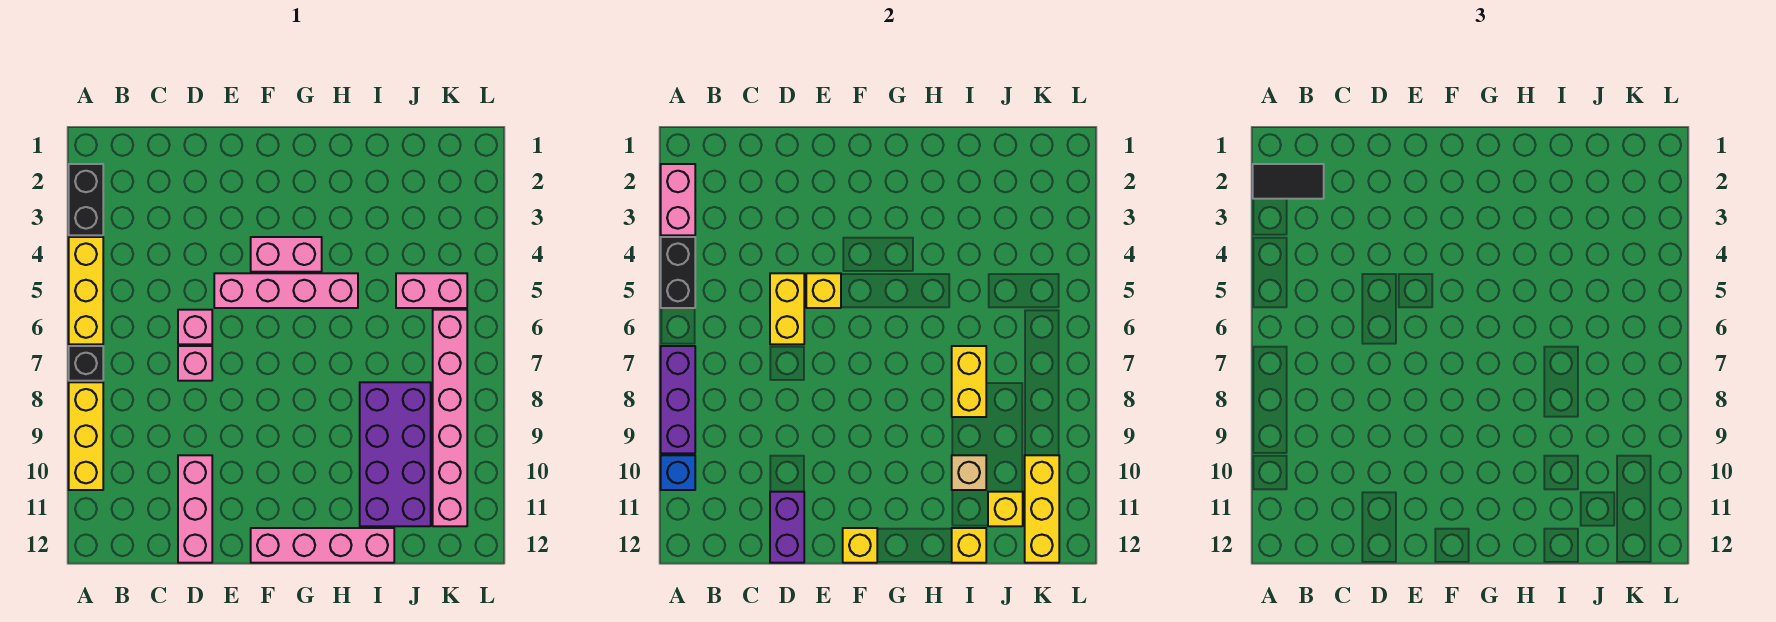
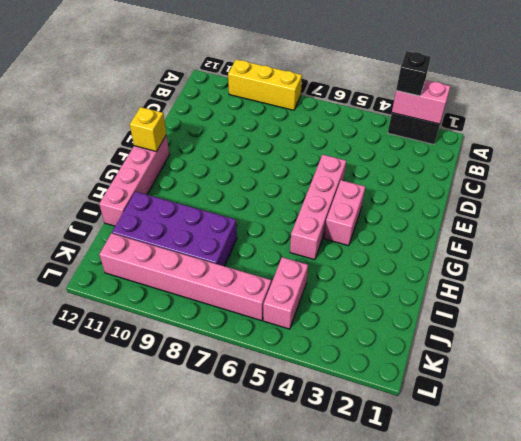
black 1x1 brick [396,51,431,96] -> black 1x1 brick moved to [69,346,103,381]
none -> yellow 1x3 brick [69,237,103,344]
none -> pink 1x1 brick [178,310,212,344]
none -> pink 1x1 brick [178,346,212,381]

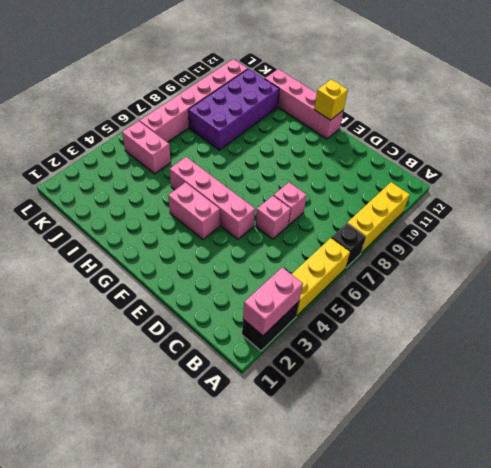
none -> pink 1x3 brick [178,455,212,563]
none -> black 1x2 brick [661,237,695,308]
none -> purple 1x3 brick [661,346,695,453]

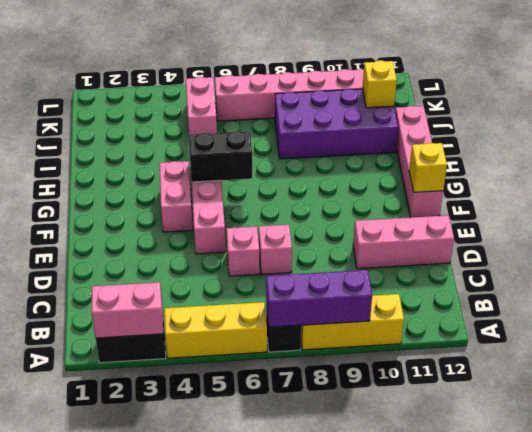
black 1x2 brick [189,131,252,182] -> black 1x2 brick moved to [661,237,695,308]
none -> blue 1x1 brick [661,455,695,490]
none -> yellow 1x2 brick [770,273,804,344]
none -> purple 1x2 brick [770,492,804,563]

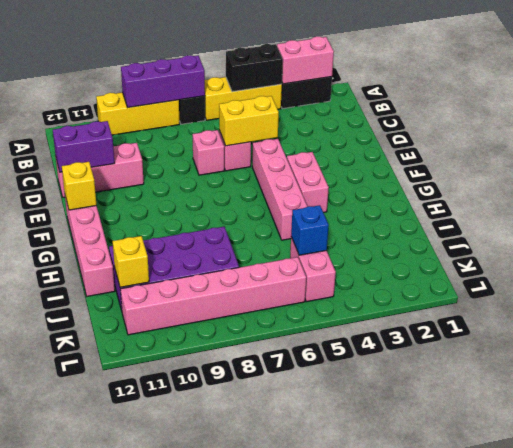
blue 1x1 brick [291,205,329,255] -> blue 1x1 brick moved to [661,455,695,490]
none -> yellow 1x1 brick [806,273,841,308]
none -> yellow 1x2 brick [952,346,986,417]
none -> tan 1x1 brick [952,455,986,490]

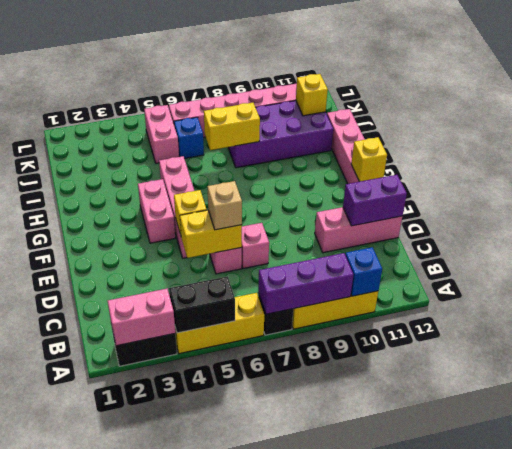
tan 1x1 brick [207,181,242,230] -> tan 1x1 brick moved to [952,455,986,490]
blue 1x1 brick [174,117,204,159] -> none
none -> yellow 1x1 brick [952,528,986,563]
none -> yellow 1x3 brick [1025,455,1059,563]
none -> black 1x2 tile [1253,164,1324,199]

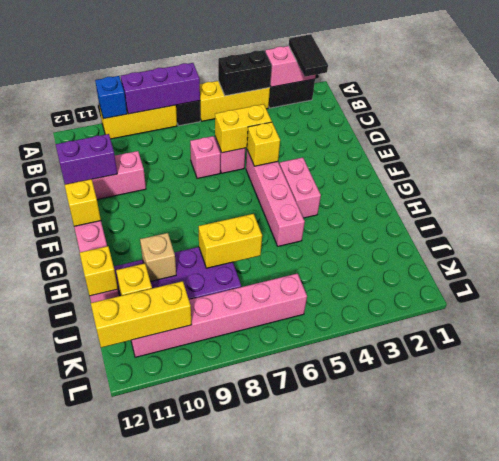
none -> pink 1x2 brick [396,273,467,308]

